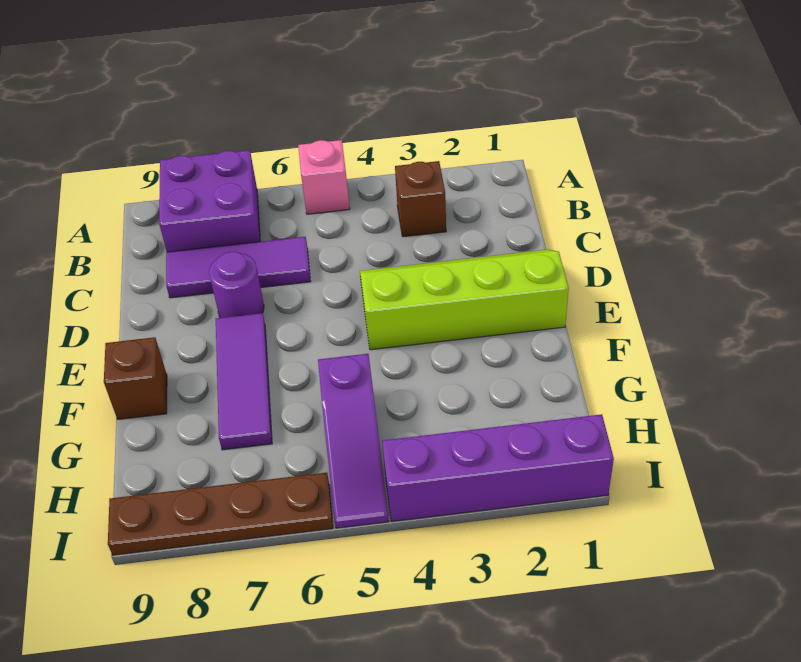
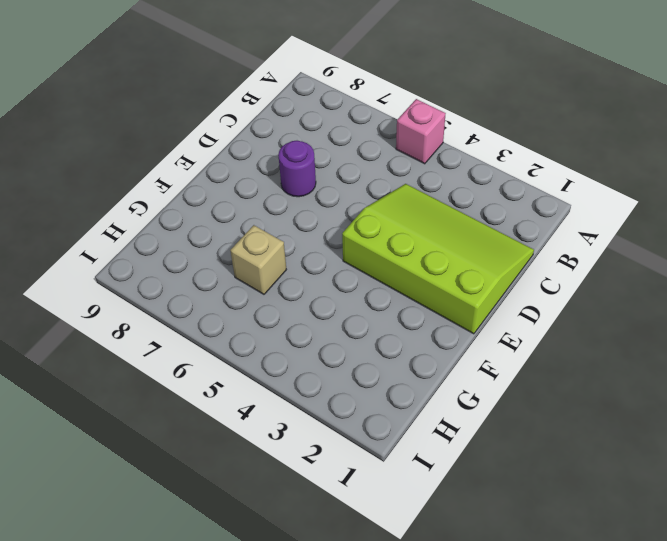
lime 3x4 slope [342,184,534,334] -> lime 2x4 slope [360,250,569,350]
tan 1x1 brick [230,225,286,294] -> none
none -> purple 2x2 brick [159,150,260,252]
none -> brown 1x1 brick [395,161,446,237]

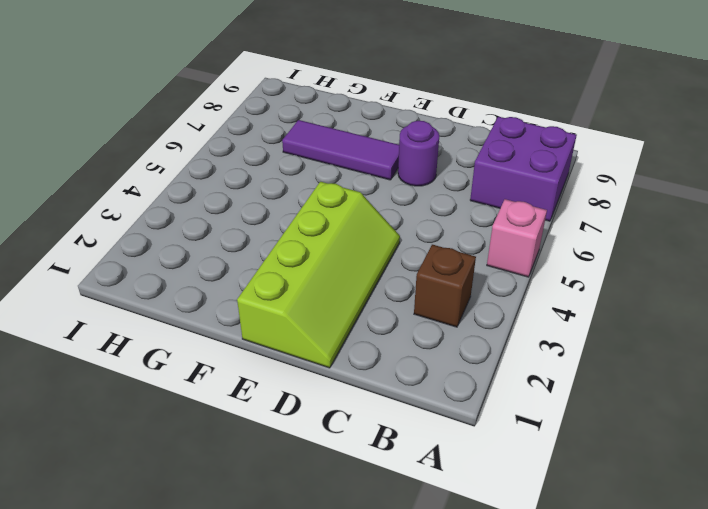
none -> purple 1x3 tile [166,237,311,298]
none -> brown 1x1 brick [104,337,167,419]

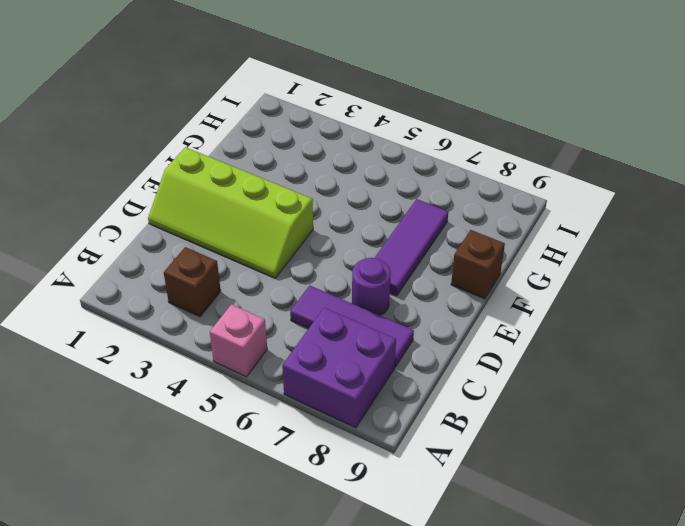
none -> purple 1x3 slope [318,354,389,528]
none -> purple 1x4 brick [382,414,614,521]

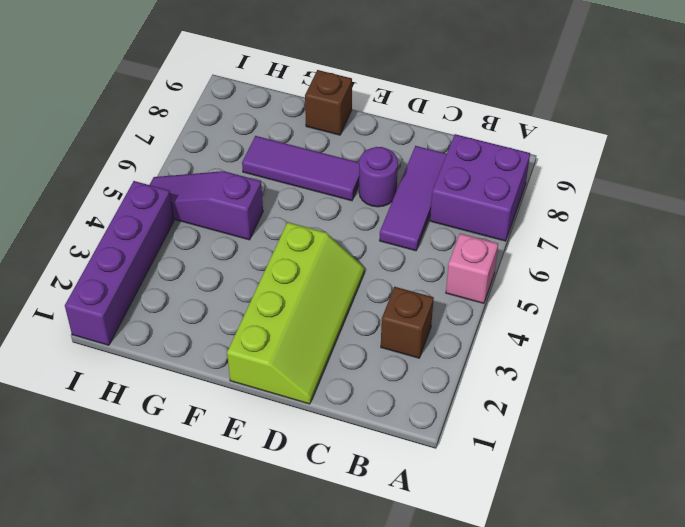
none -> brown 1x4 plate [108,473,333,555]

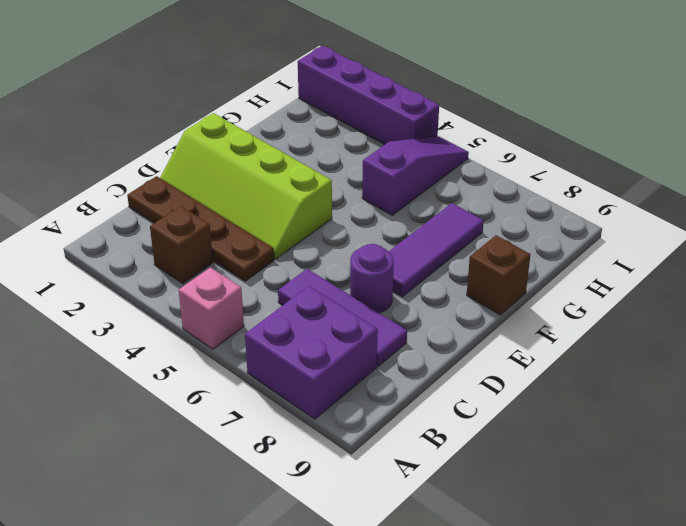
brown 1x4 plate [127,176,274,281] -> brown 1x4 plate moved to [108,473,333,555]

